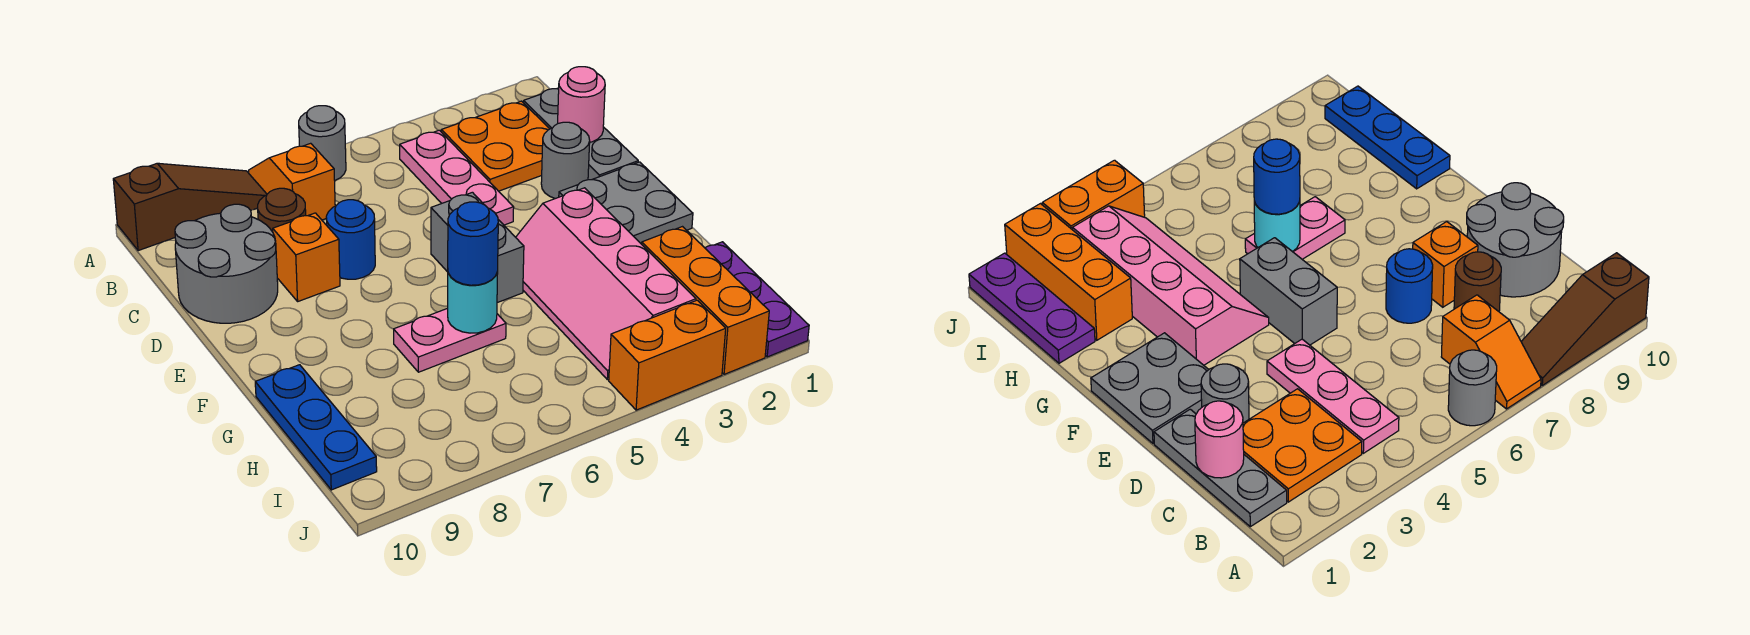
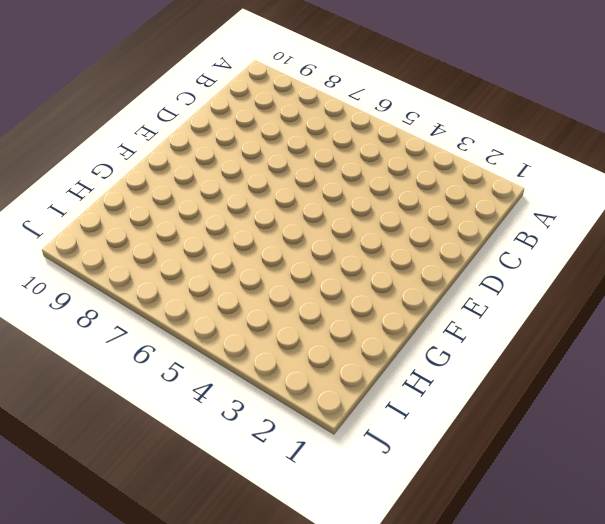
none -> grey 1x1 round brick [299,106,346,180]
none -> orange 1x2 slope [249,143,335,220]
none -> brown 1x3 slope [113,163,267,251]

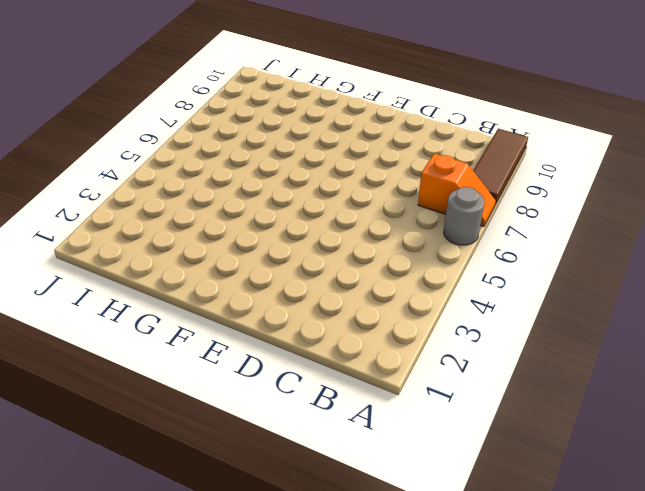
brown 1x3 tile [473,129,528,205] -> brown 1x3 slope [113,163,267,251]
none -> grey 1x3 plate [523,88,638,180]
none -> orange 2x2 plate [441,101,549,191]
none -> pink 1x3 plate [400,130,514,225]

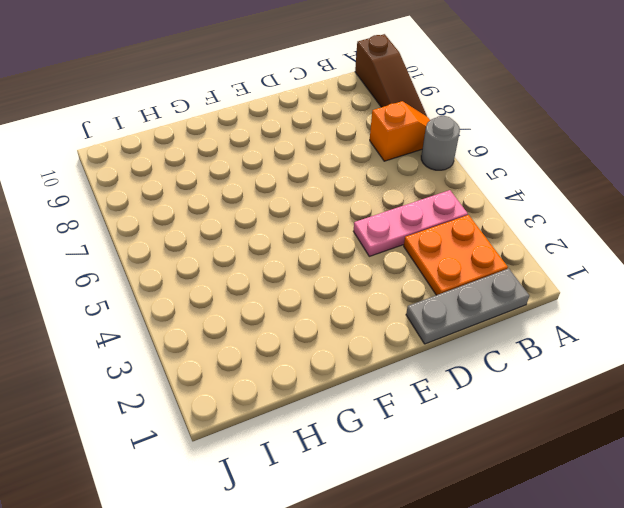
none -> brown 1x1 round brick [257,188,306,232]
none -> grey 2x2 round brick [175,204,278,323]
none -> grey 1x1 round brick [541,122,590,199]

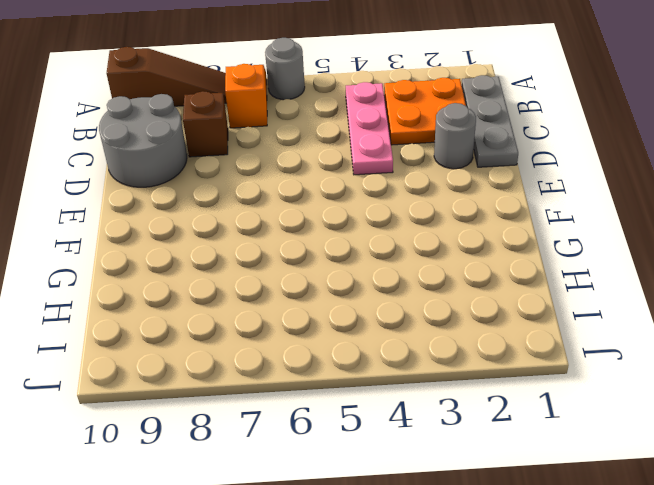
brown 1x1 brick [183,91,228,157] -> brown 1x1 round brick [257,188,306,232]
none -> blue 1x1 round brick [326,200,375,279]
none -> orange 1x1 brick [273,213,340,301]
none -> grey 2x2 plate [559,162,693,244]

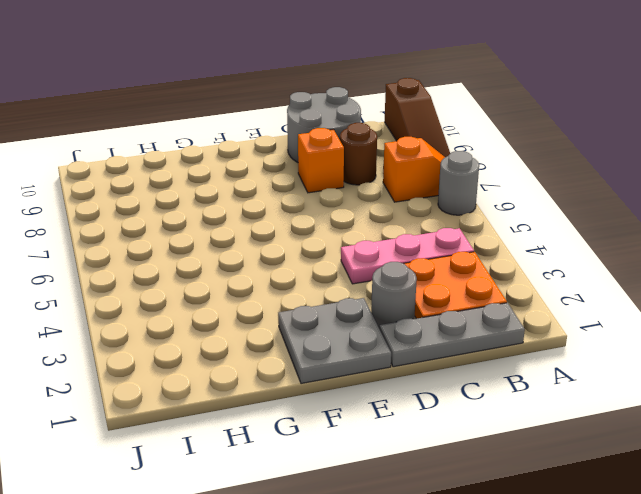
none -> blue 1x1 round brick [326,200,375,279]
none -> grey 1x2 brick [431,192,524,303]
none -> pink 2x4 slope [516,188,696,380]

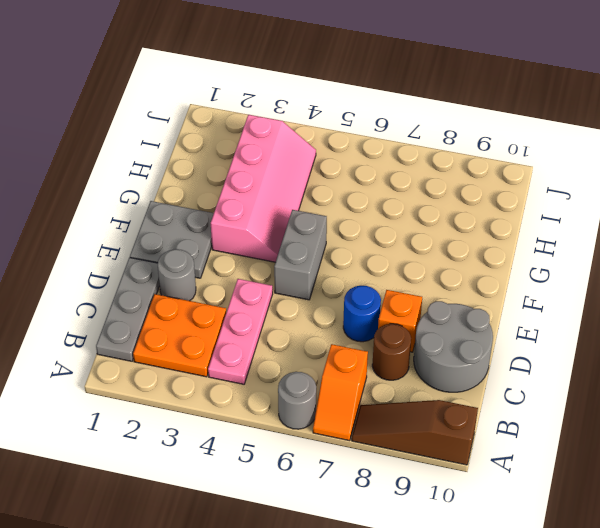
none -> pink 1x2 plate [394,308,506,372]
none -> blue 1x3 plate [255,365,377,490]
none -> purple 1x3 plate [705,242,809,357]

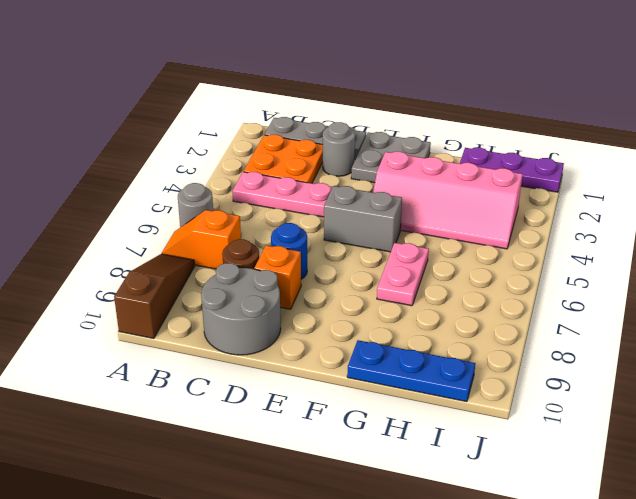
none -> orange 1x3 brick [642,227,769,374]
none -> orange 1x2 brick [609,300,726,410]
none -> pink 1x1 round brick [558,67,605,142]

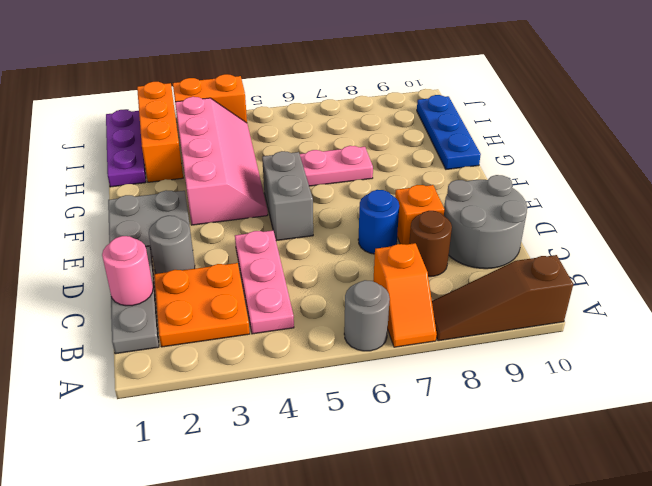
none -> cyan 1x1 round brick [448,272,498,333]
none -> blue 1x1 round brick [448,202,498,285]

